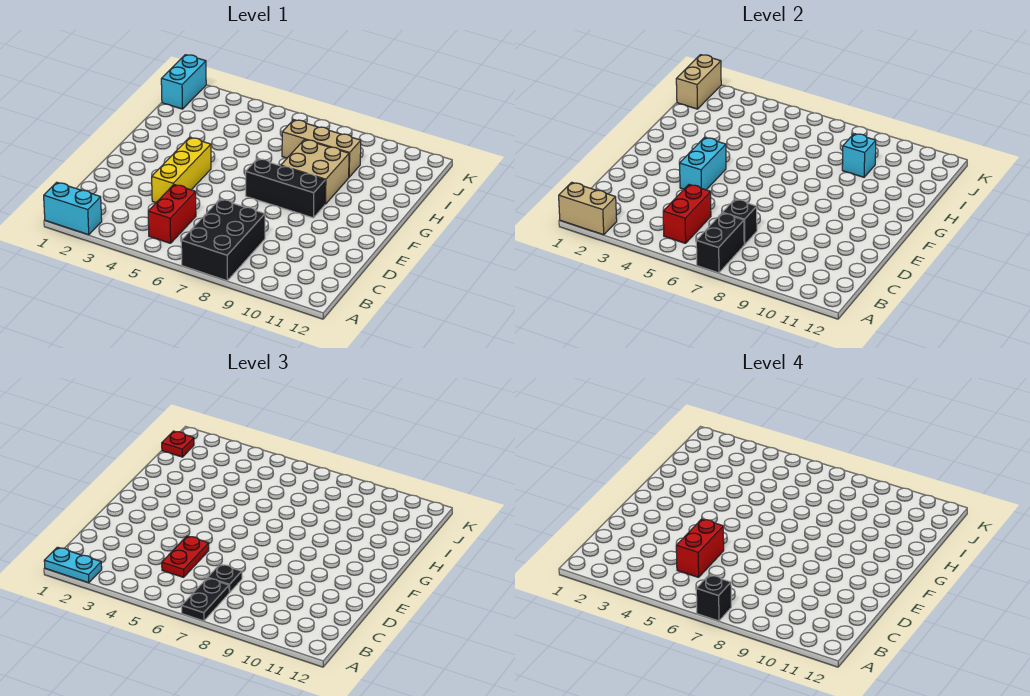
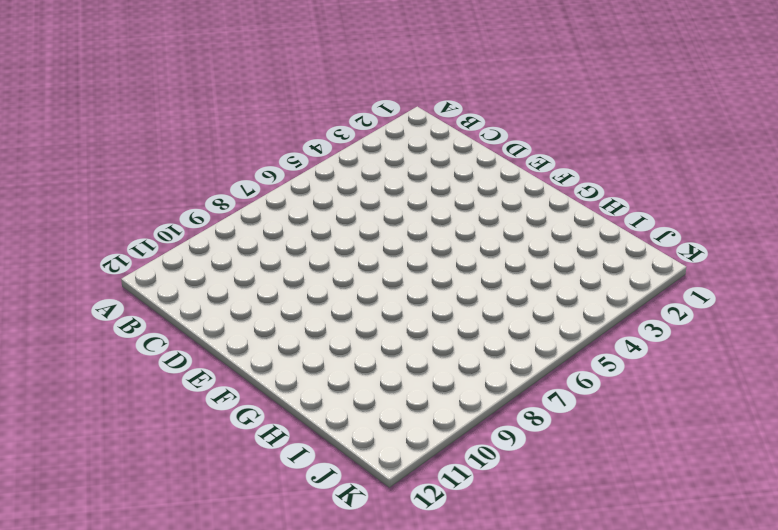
none -> cyan 1x2 brick [44,182,102,235]
none -> black 2x3 brick [181,199,265,281]
none -> red 1x2 brick [148,185,196,243]

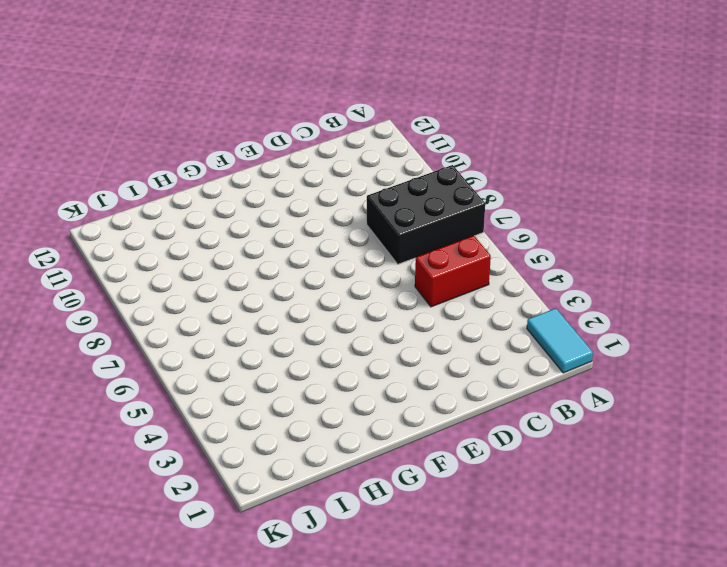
cyan 1x2 tile [527,308,593,373] -> cyan 1x2 brick [44,182,102,235]
none -> yellow 1x3 brick [152,137,211,203]
none -> black 1x3 brick [246,159,325,218]
none -> tan 2x2 brick [281,140,349,204]

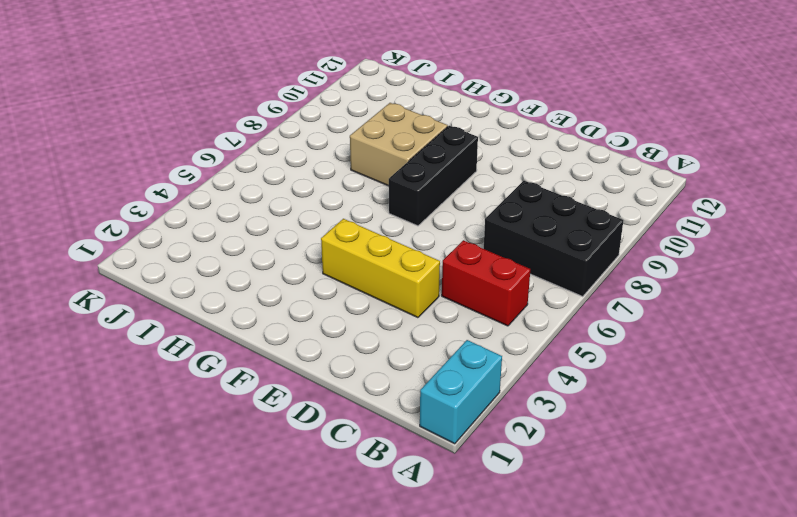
none -> tan 1x3 brick [282,120,361,177]
none -> cyan 1x2 brick [161,55,206,109]
none -> tan 1x2 brick [559,182,617,235]

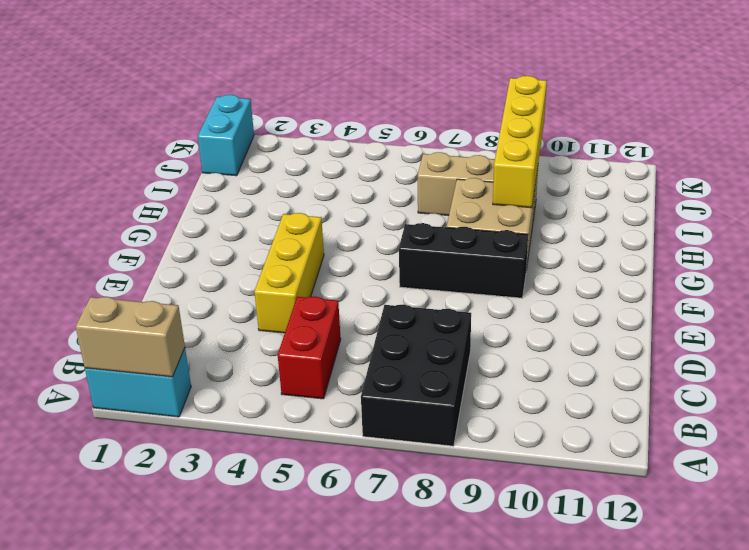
yellow 1x4 brick [493,76,547,208] -> cyan 1x1 brick [842,134,876,177]
none -> black 1x2 brick [696,213,745,273]
none -> red 1x2 brick [663,185,711,243]
none -> black 1x1 brick [722,199,757,244]

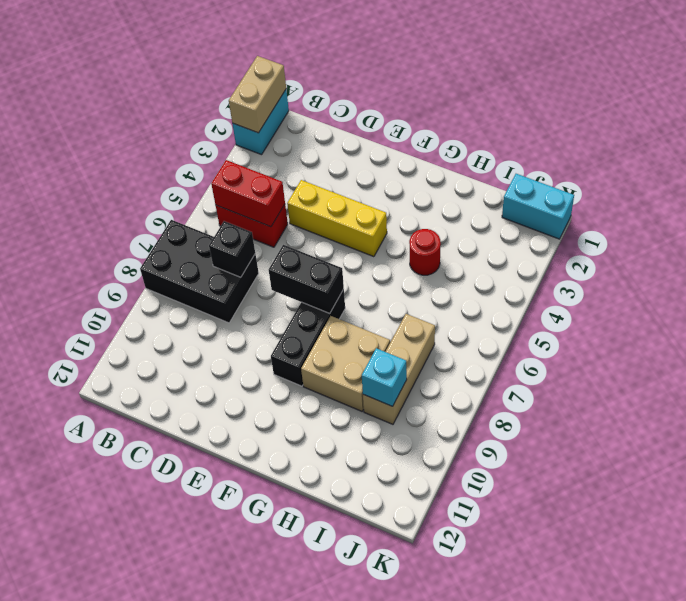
black 1x2 brick [269,245,344,313] -> black 1x2 brick moved to [696,213,745,273]
red 1x1 round brick [409,229,441,275] -> none
none -> cyan 1x2 brick [680,137,726,190]
none -> tan 1x2 brick [676,55,721,109]
none -> cyan 1x2 plate [44,547,102,583]

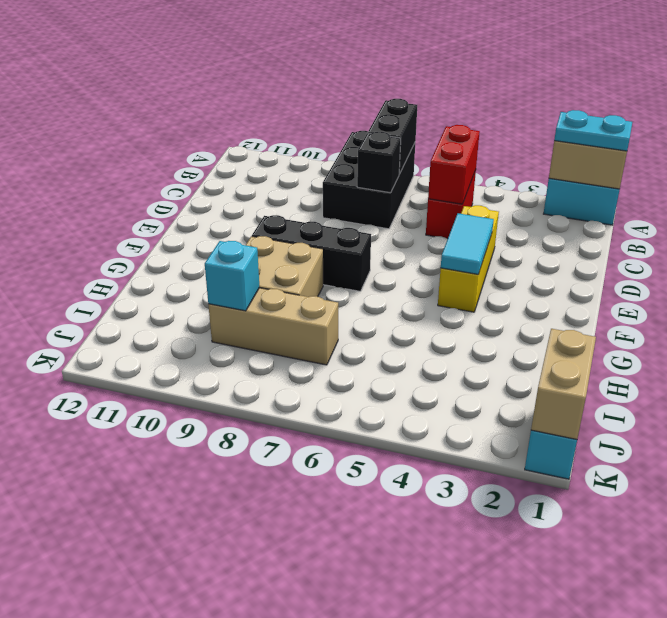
cyan 1x2 tile [441,213,494,274] -> cyan 1x2 brick [680,137,726,190]
none -> black 1x2 plate [182,578,230,621]
none -> red 1x2 plate [162,536,209,577]
none -> black 1x1 plate [208,564,242,592]

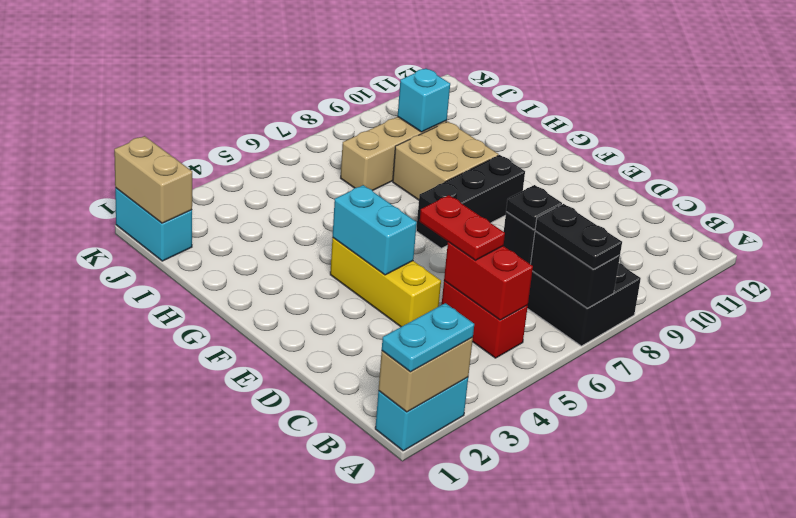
none -> red 1x1 plate [162,431,194,457]
none -> black 1x1 brick [696,575,731,621]
none -> red 1x2 brick [676,519,724,577]

